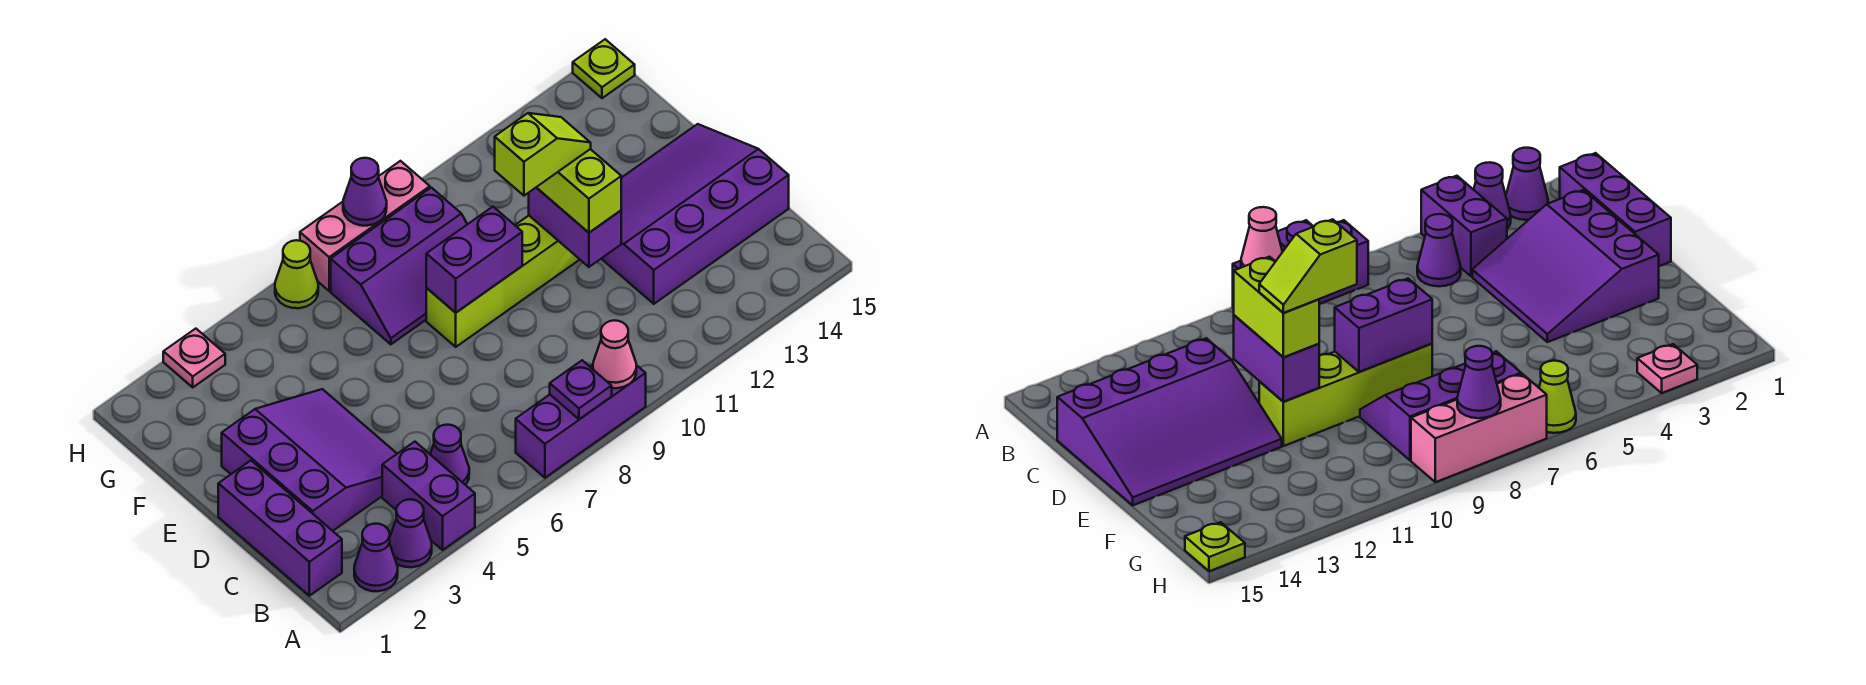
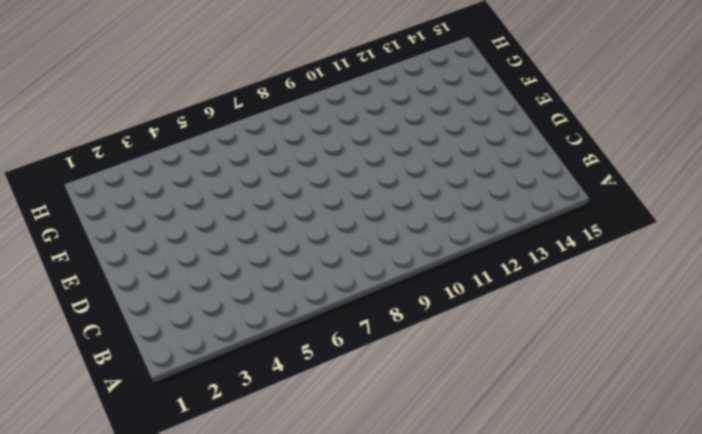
none -> purple 1x1 cone [354,524,398,591]
none -> purple 1x1 cone [389,499,432,567]
none -> purple 1x2 brick [382,442,475,550]

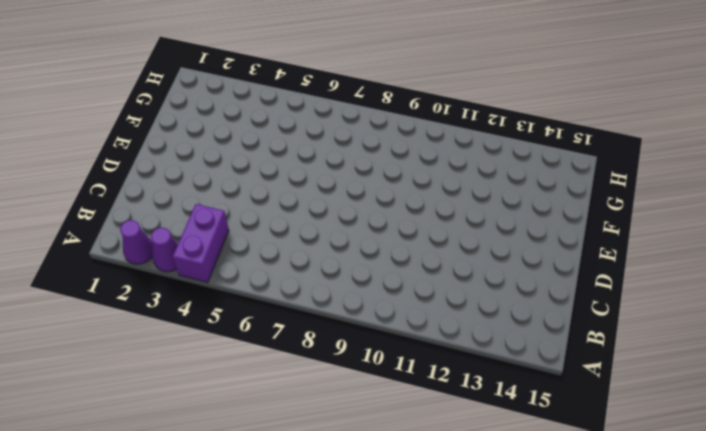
none -> purple 1x3 brick [516,364,646,478]
none -> purple 1x3 brick [218,461,342,596]
none -> purple 1x1 cone [430,425,469,485]

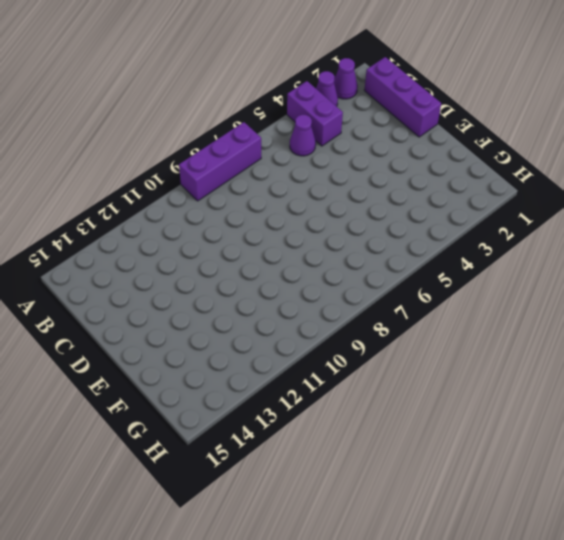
none -> purple 3x3 slope [222,389,397,531]
none -> purple 3x4 slope [601,124,789,304]
none -> lime 1x4 brick [426,216,580,347]

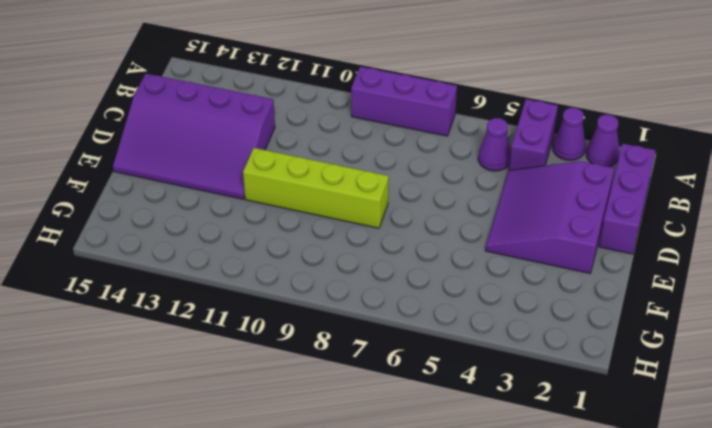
none -> purple 2x3 slope [331,188,467,344]
none -> pink 1x1 plate [163,329,225,387]
none -> lime 1x1 cone [275,240,318,308]

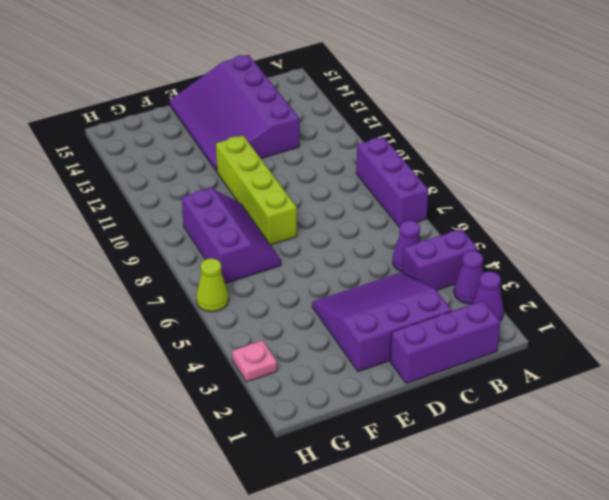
none -> pink 1x3 brick [300,161,430,291]
none -> lime 1x1 plate [573,39,635,98]
none -> purple 1x1 plate [550,360,612,419]

